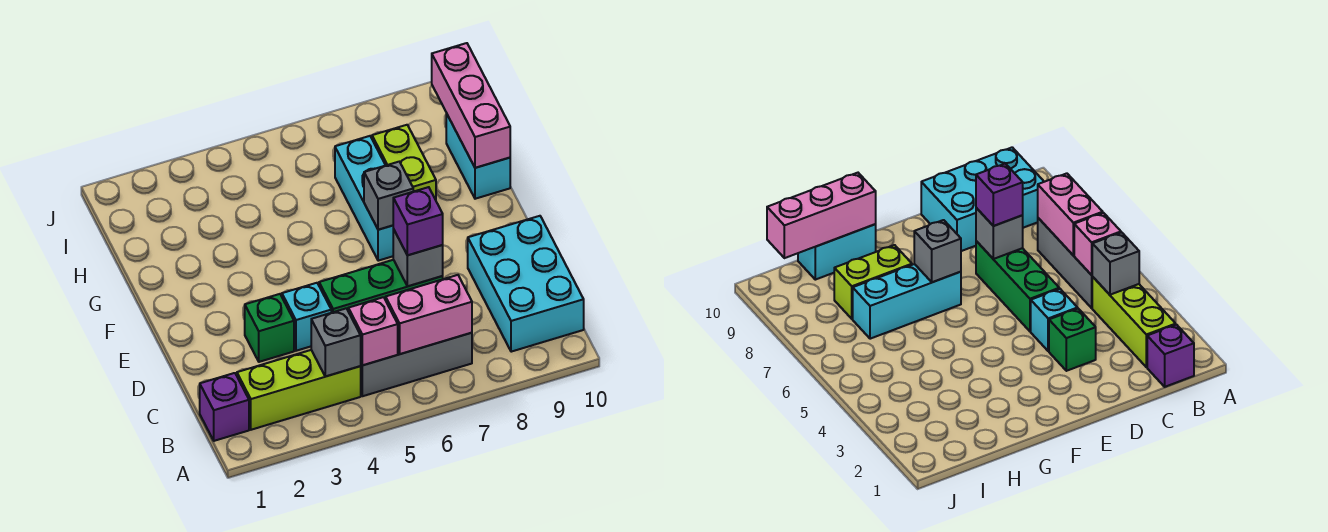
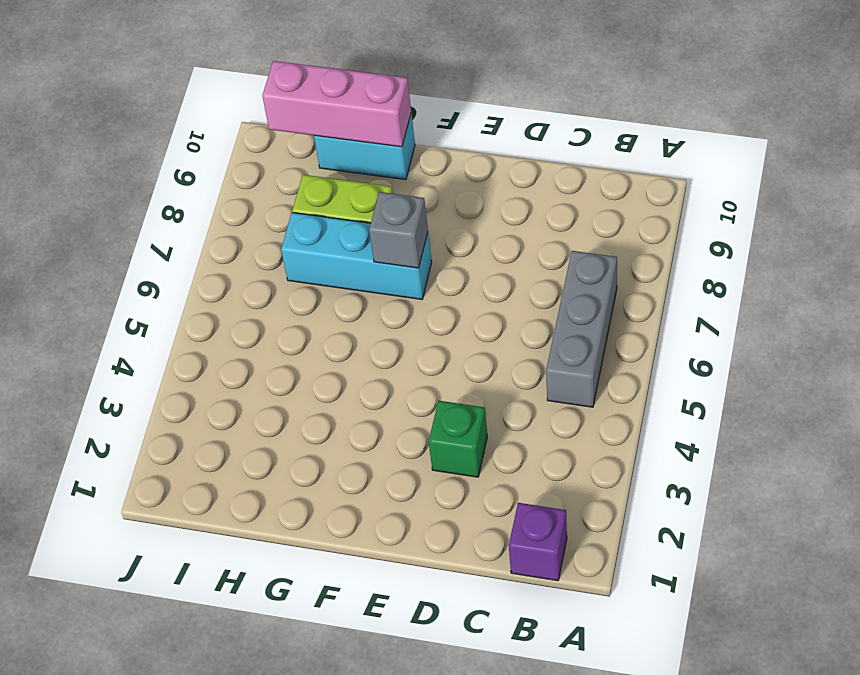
none -> lime 1x3 brick [237,350,361,430]
none -> cyan 2x3 brick [468,216,584,352]
none -> cyan 1x1 brick [282,283,331,351]

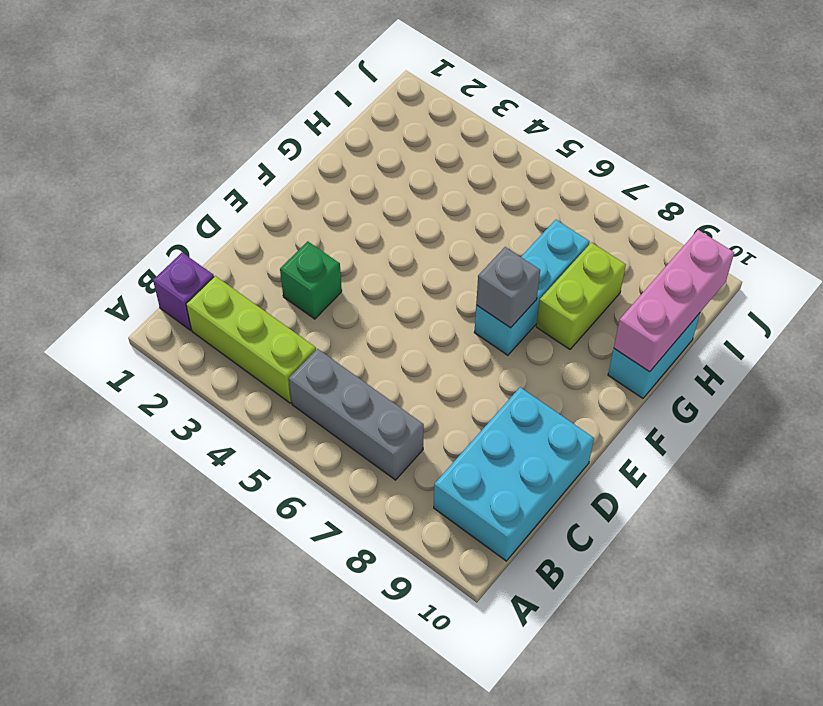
none -> cyan 1x1 brick [282,283,331,351]
none -> green 1x3 brick [319,260,443,313]
none -> grey 1x1 brick [311,308,361,376]

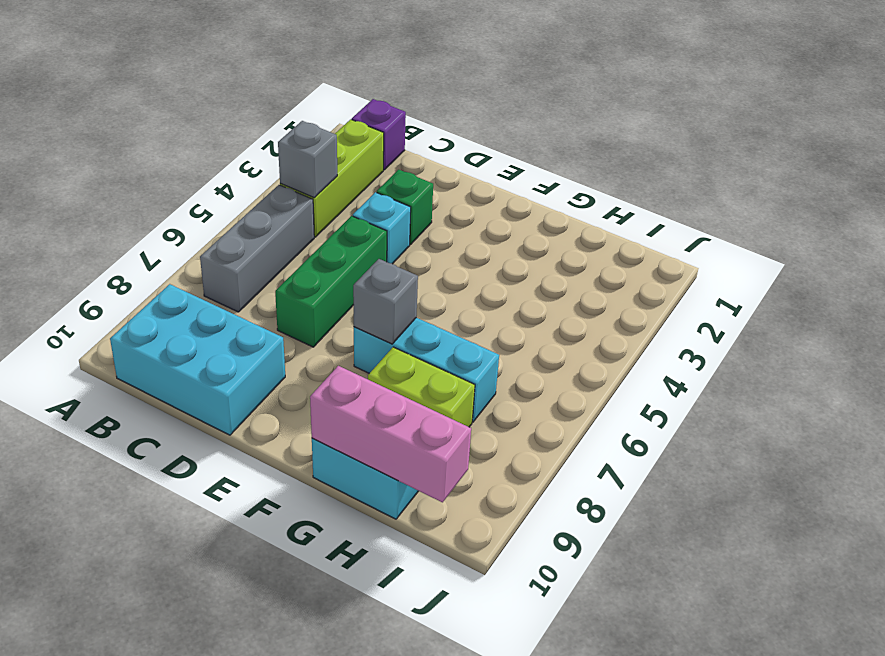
none -> pink 1x1 brick [348,297,398,365]
none -> pink 1x2 brick [386,275,472,354]
none -> grey 1x1 brick [393,229,443,286]

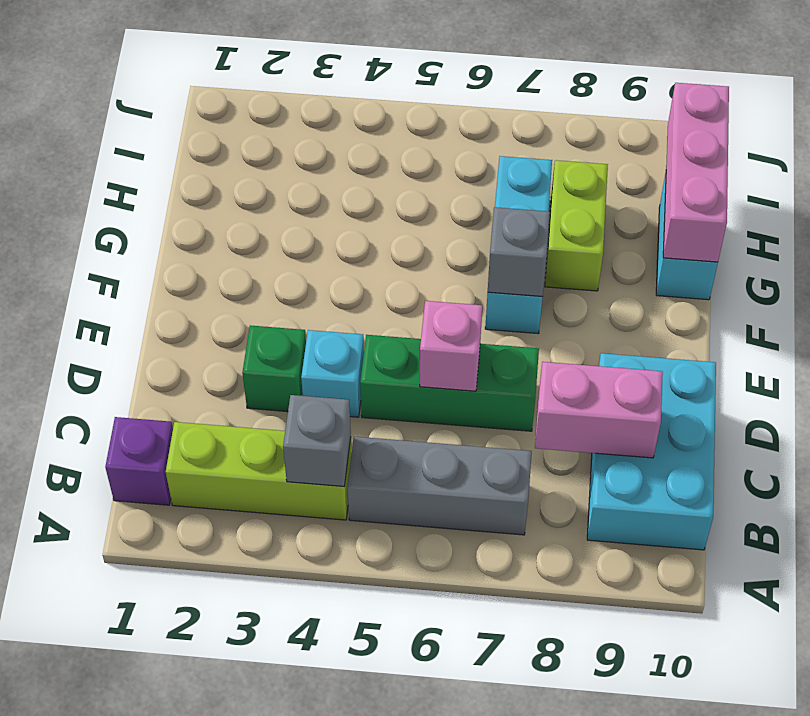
pink 1x2 brick [535,362,663,458] -> pink 1x2 brick moved to [386,275,472,354]
pink 1x1 brick [420,301,482,391] -> pink 1x1 brick moved to [348,297,398,365]
none -> grey 1x1 brick [393,229,443,286]
none -> purple 1x1 brick [393,187,443,255]

